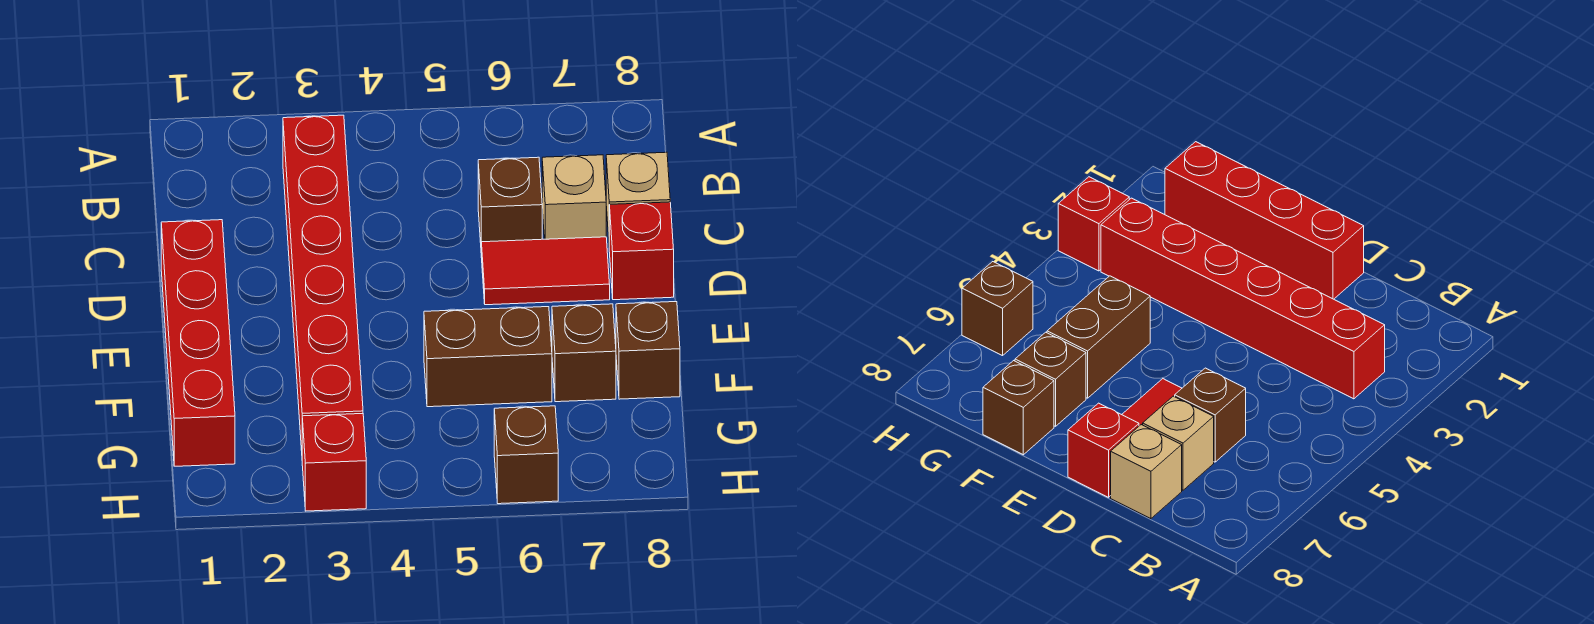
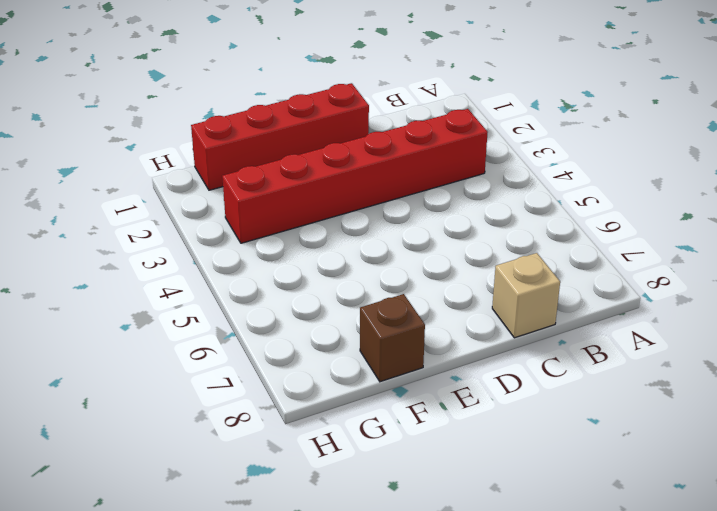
none -> brown 1x1 brick [478,157,542,243]
none -> tan 1x1 brick [542,155,606,239]
none -> red 1x2 tile [481,237,610,305]

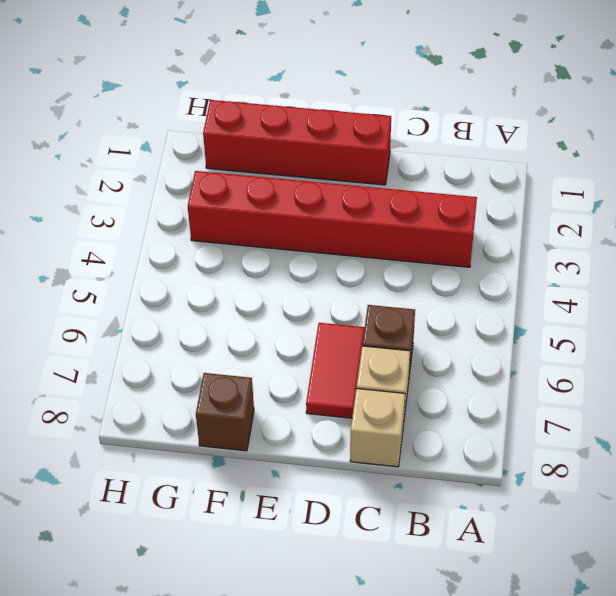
none -> red 1x1 brick [609,202,674,300]
none -> brown 1x2 brick [424,307,552,407]
none -> brown 1x1 brick [552,304,616,402]

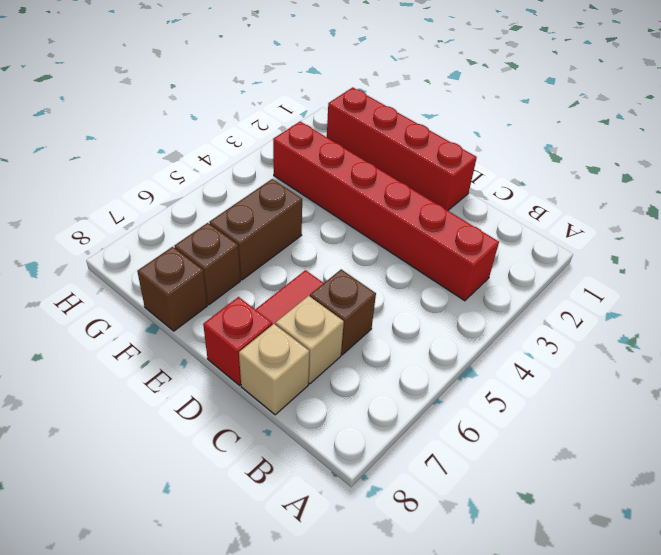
none -> red 1x1 brick [302,414,366,511]
none -> brown 1x1 brick [494,406,558,504]

